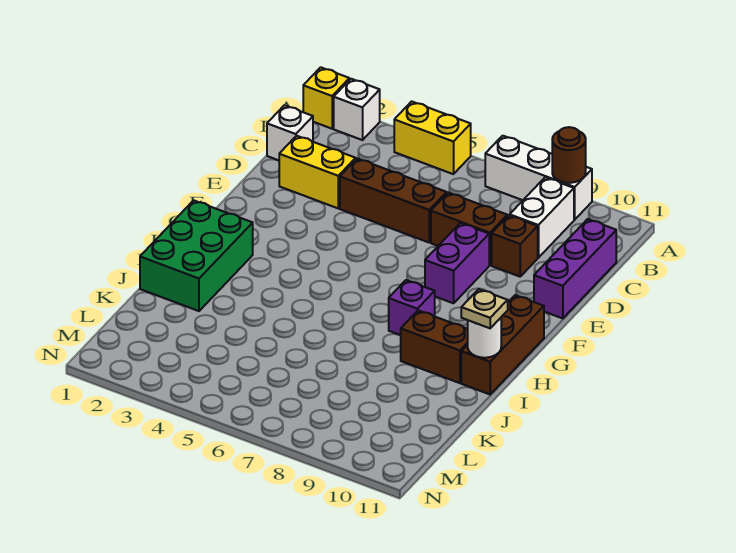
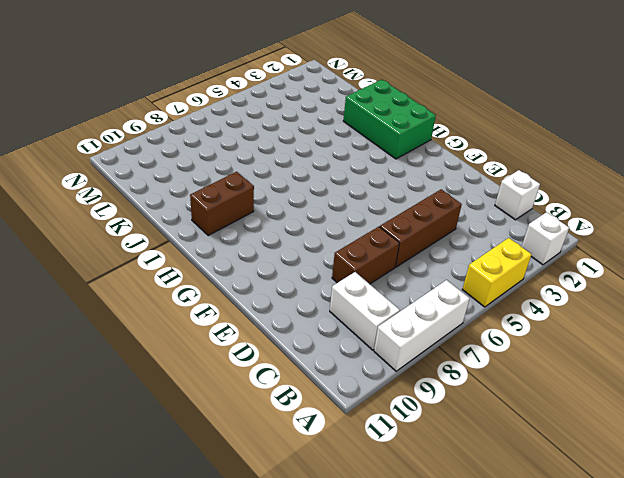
none -> yellow 1x1 brick [303,67,349,129]
none -> purple 1x3 brick [534,219,616,318]
none -> yellow 1x2 brick [279,136,356,208]

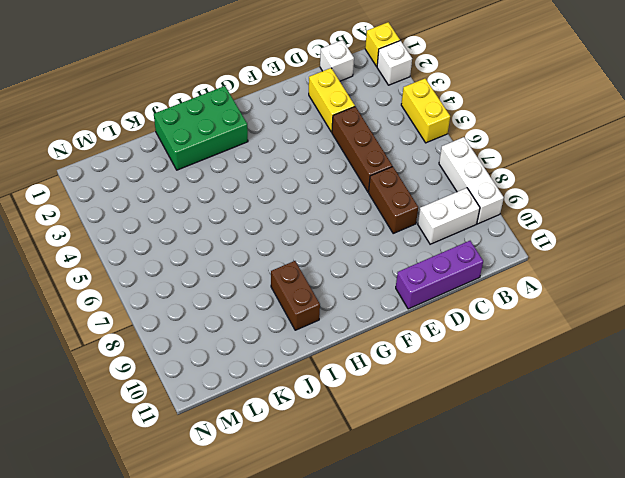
none -> brown 1x1 brick [492,215,538,277]
none -> purple 1x2 brick [425,223,489,303]
none -> brown 1x3 brick [461,295,544,394]

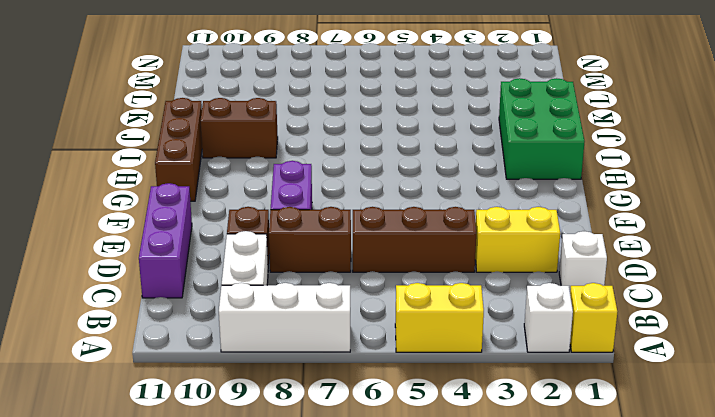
none -> purple 1x1 brick [389,280,435,335]
none -> brown 1x1 round brick [552,127,586,183]
none -> white 1x1 round brick [468,318,501,358]

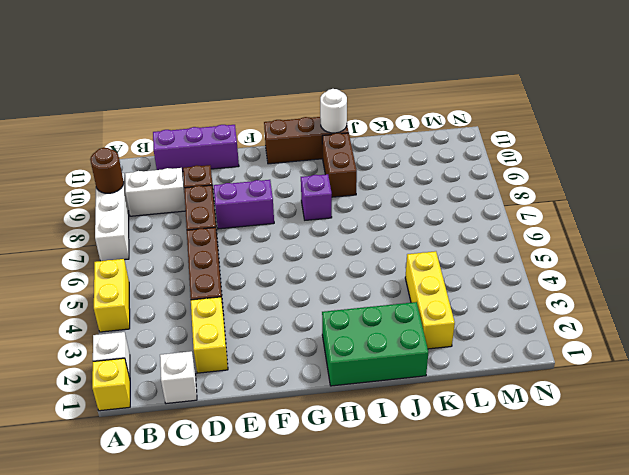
yellow 1x3 brick [405,251,455,349] -> none
none -> tan 1x1 plate [461,289,508,328]

